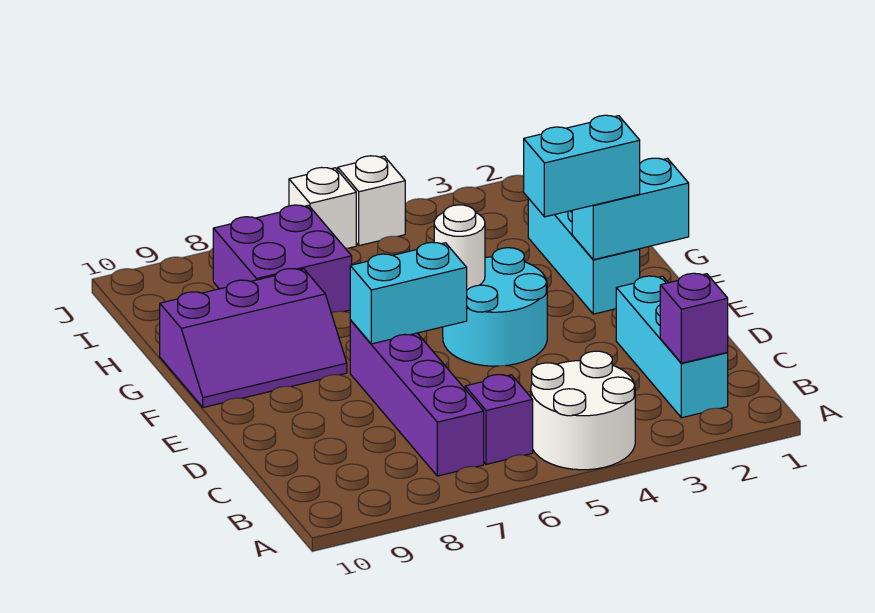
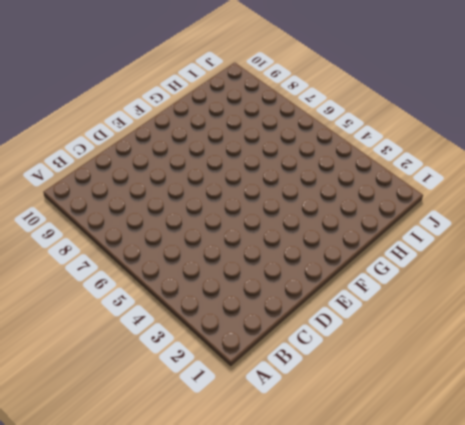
none -> white 2x2 round brick [531,351,635,470]
none -> cyan 1x3 brick [616,276,728,418]
none -> purple 1x1 brick [465,375,533,464]

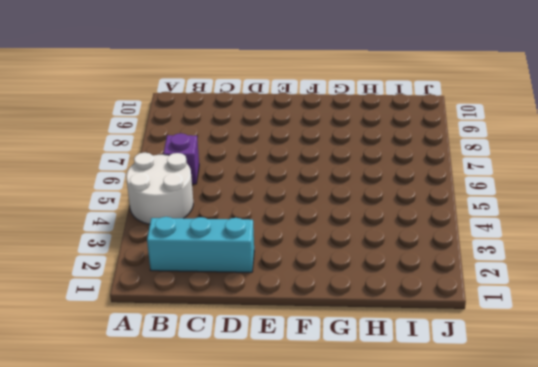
none -> purple 1x4 brick [350,320,484,476]
none -> cyan 2x2 round brick [443,248,547,366]
none -> cyan 1x3 brick [528,198,640,314]

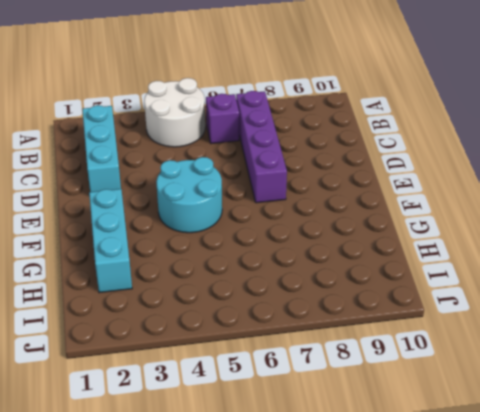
none -> purple 2x3 slope [160,269,347,407]
none -> purple 2x2 brick [213,205,352,313]
none -> white 1x1 brick [338,156,405,246]

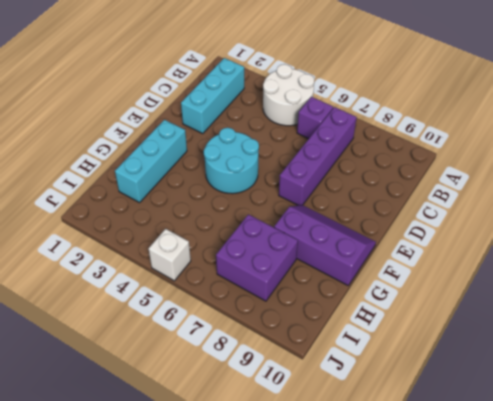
none -> white 1x1 brick [289,168,356,248]
none -> purple 1x1 brick [660,273,728,363]
none -> cyan 1x2 brick [350,242,467,344]

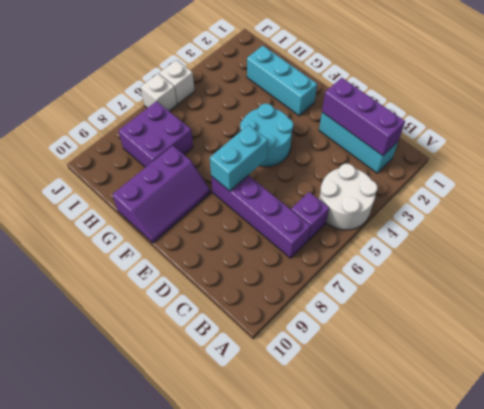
purple 1x3 brick [322,78,405,156] -> purple 1x1 brick [660,273,728,363]
none -> cyan 1x2 brick [572,158,689,260]
none -> white 1x1 round brick [434,205,485,290]
none -> cyan 1x2 brick [524,115,640,217]

